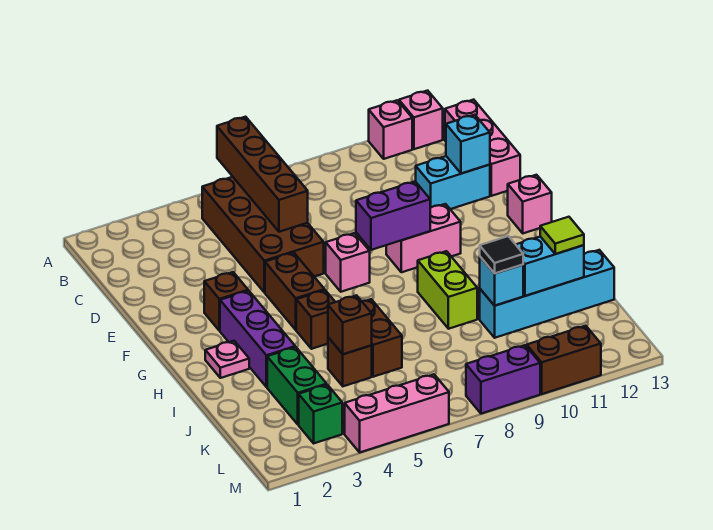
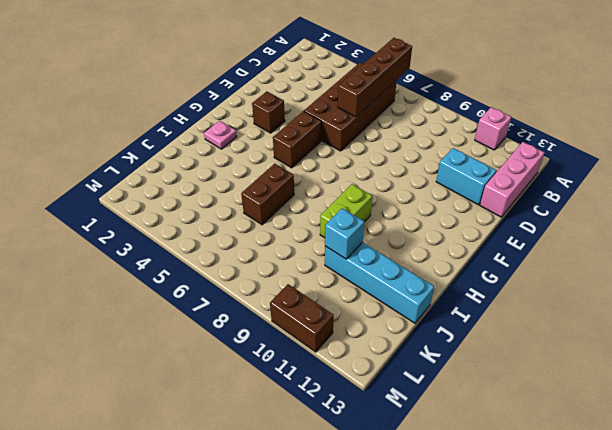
none -> pink 1x1 brick [399,91,443,149]
none -> pink 1x1 brick [326,233,370,292]
none -> pink 1x2 brick [386,204,461,272]
none -> pink 1x1 brick [508,175,552,233]

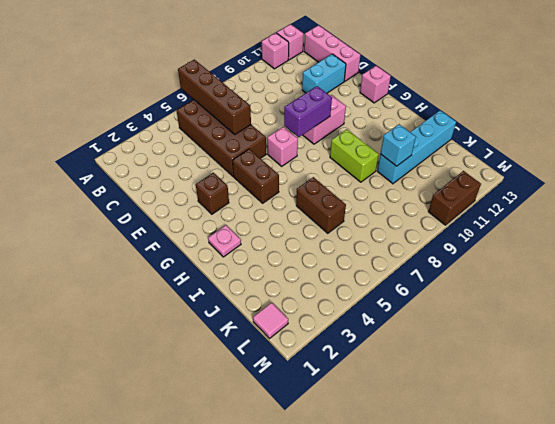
pink 1x1 tile [253,303,288,338] -> none
none -> purple 1x3 brick [220,291,295,387]
none -> brown 1x1 brick [296,290,335,349]
none -> green 1x2 brick [267,347,327,425]
none -> brown 1x1 brick [328,337,372,386]

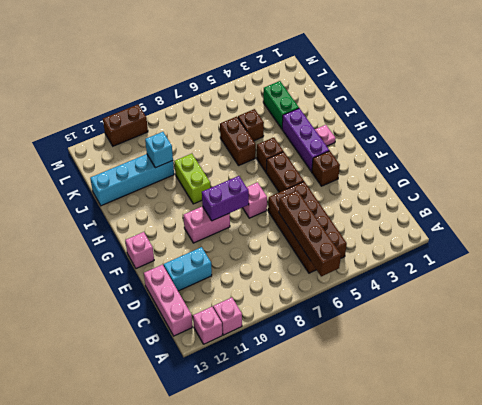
none -> green 1x1 brick [299,385,342,443]
none -> pink 1x3 brick [345,374,449,452]
none -> purple 1x2 brick [466,345,540,414]
none -> cyan 1x1 brick [446,115,490,174]

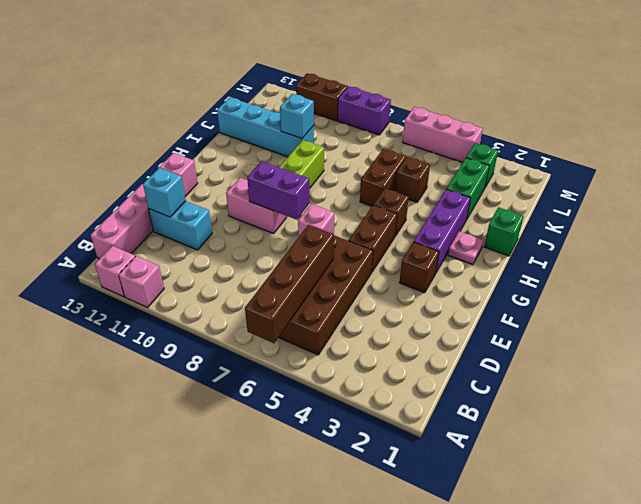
green 1x1 brick [484,207,524,256] -> none
none -> brown 1x1 brick [328,295,372,354]
none -> cyan 1x2 brick [516,237,584,296]
none -> black 1x1 tile [480,236,523,273]
none -> lime 1x1 tile [540,217,584,254]

